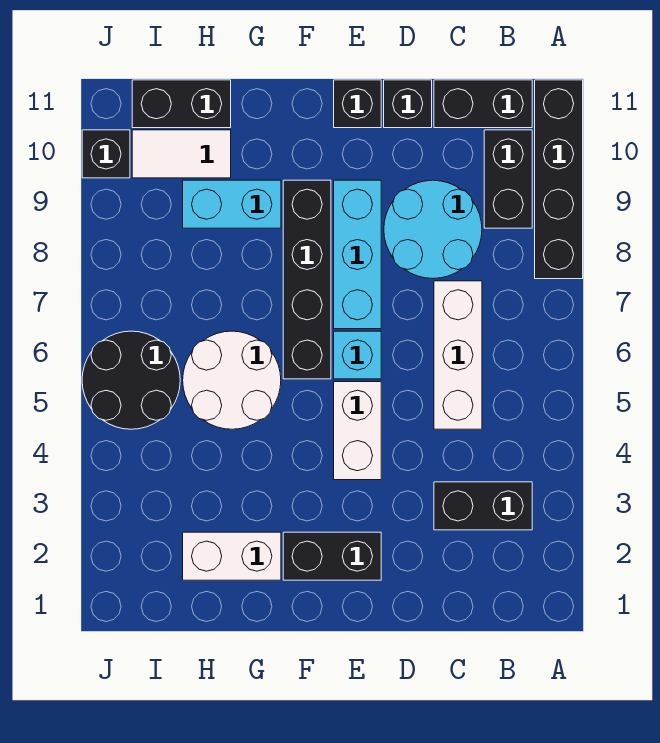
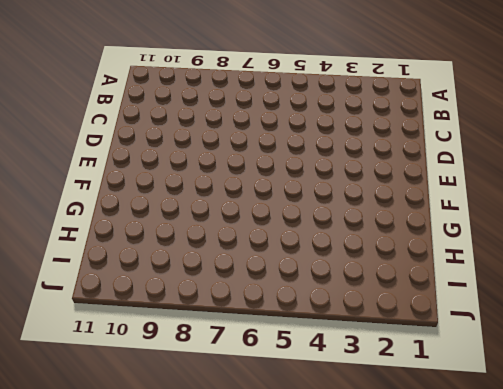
none -> black 1x4 brick [535,80,583,279]
none -> black 1x2 brick [434,482,532,530]
none -> black 1x2 brick [484,130,532,228]

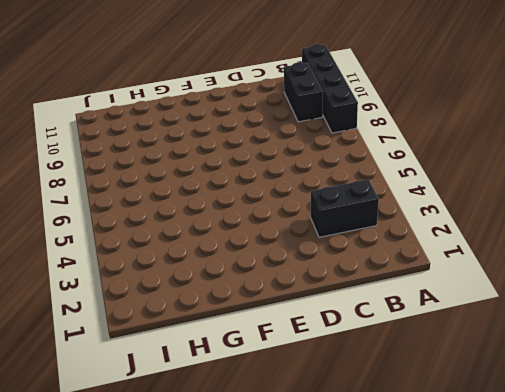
none -> black 1x2 brick [434,80,532,128]
none -> white 1x3 brick [434,281,482,429]
none -> cyan 2x2 round brick [384,180,482,279]

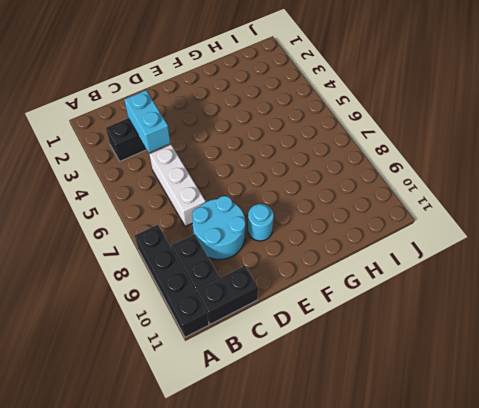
cyan 1x2 brick [124,90,171,153] -> cyan 1x2 brick turned to [183,180,281,228]
cyan 1x1 round brick [248,204,274,241] -> cyan 1x3 brick [334,180,381,329]
none -> black 1x1 brick [384,80,432,128]
none -> black 1x2 brick [283,532,381,580]
none -> white 1x2 brick [334,382,381,480]

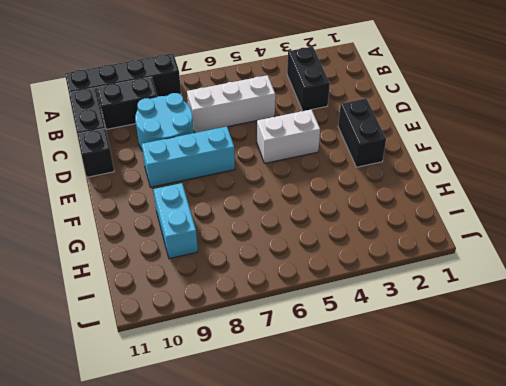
none -> cyan 1x1 brick [334,331,381,379]
none -> black 1x1 brick [334,80,381,128]
none -> black 1x4 brick [283,180,331,379]

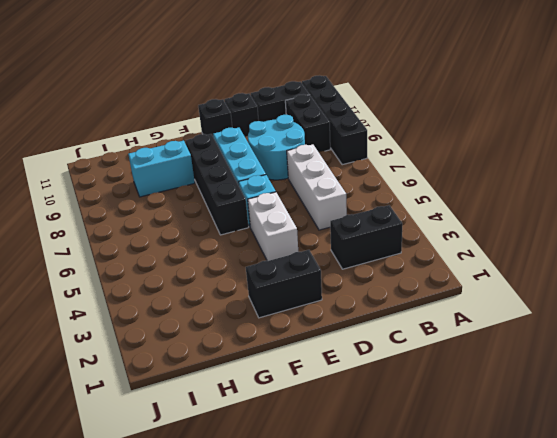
none -> white 1x2 brick [183,532,281,580]
none -> white 2x2 round brick [183,331,281,429]
none -> white 1x2 tile [132,130,231,178]

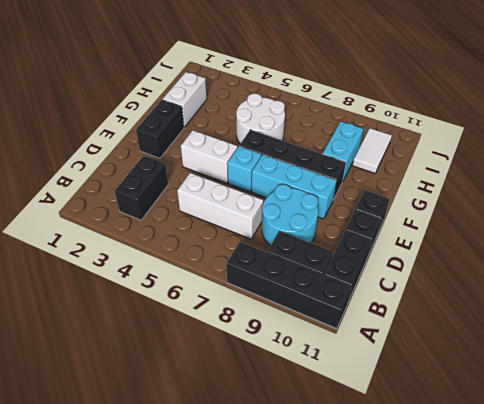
none -> black 1x2 brick [132,80,231,128]
none -> black 2x2 round brick [82,331,180,429]
none -> black 1x1 brick [82,130,130,178]

